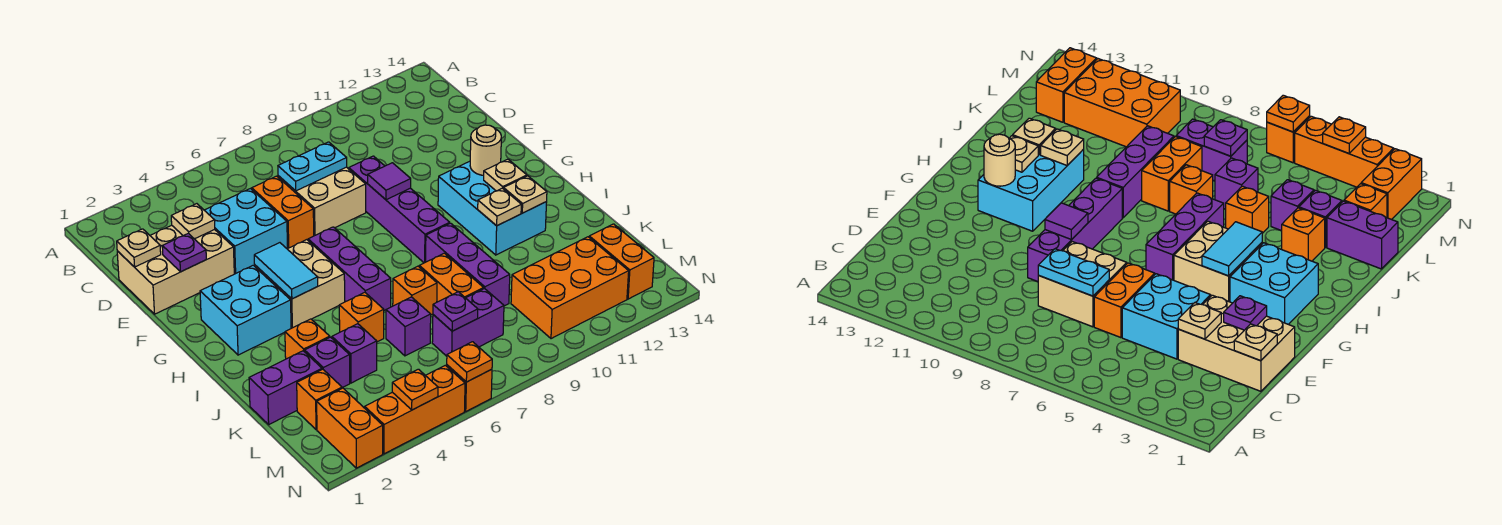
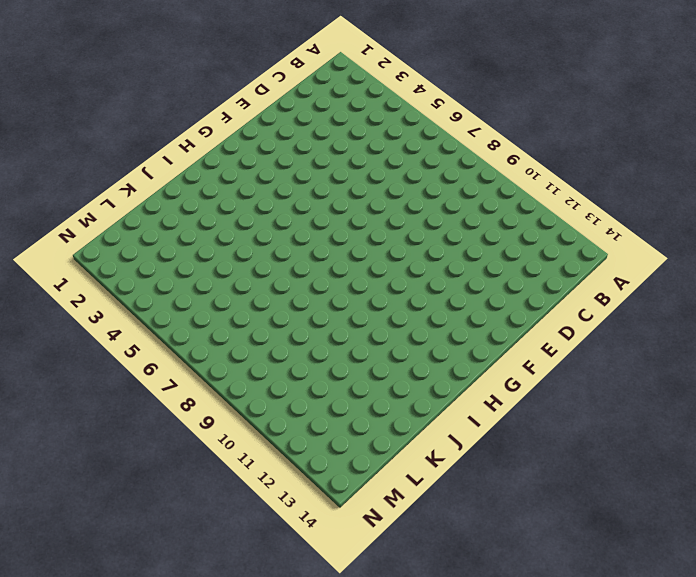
none -> tan 2x3 brick [117,225,234,314]
none -> cyan 2x2 brick [204,189,288,274]
none -> orange 1x2 brick [252,176,314,248]
none -> tan 2x2 brick [278,167,366,236]

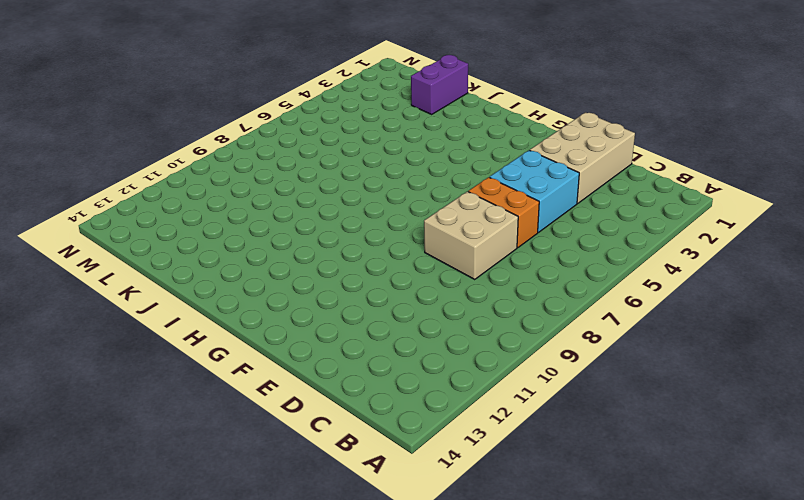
none -> purple 1x4 brick [349,156,450,263]
none -> cyan 2x2 brick [200,265,291,355]
none -> tan 2x2 brick [255,240,345,328]
none -> purple 1x3 brick [308,227,391,310]

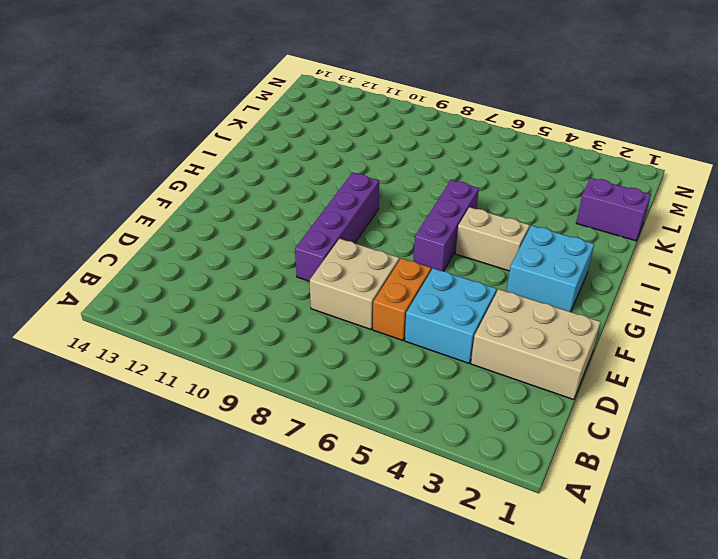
tan 1x2 brick [455,207,530,271] -> tan 2x2 brick [255,240,345,328]
none -> cyan 2x3 brick [438,161,547,255]
none -> purple 1x3 brick [426,223,510,306]
none -> orange 1x1 brick [285,319,330,359]
none -> orange 1x1 brick [339,292,384,342]

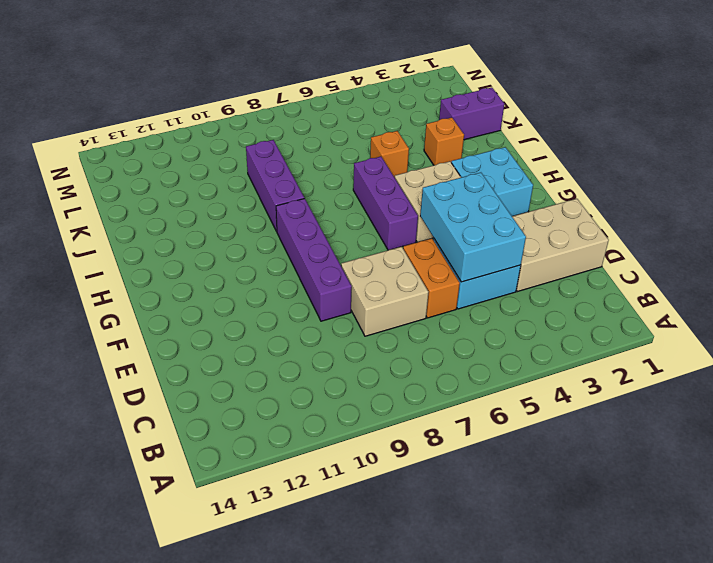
cyan 2x3 brick [420,173,526,282] -> cyan 2x3 brick moved to [438,161,547,255]
none -> orange 1x1 brick [393,266,437,315]
none -> orange 1x2 brick [419,253,484,302]
none -> purple 1x1 brick [305,337,350,388]
none -> purple 1x1 brick [332,324,377,383]

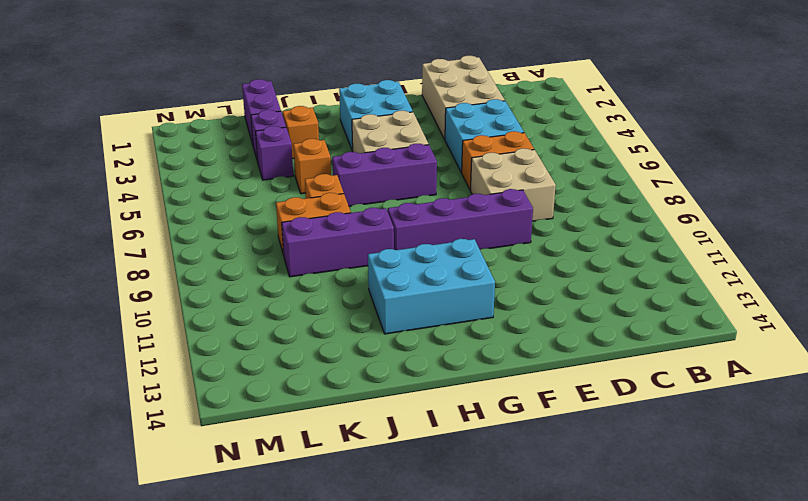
none -> purple 1x1 brick [386,297,431,356]
none -> orange 1x1 brick [297,369,342,430]
none -> purple 1x2 brick [432,289,504,356]
none -> orange 2x3 brick [511,237,629,339]

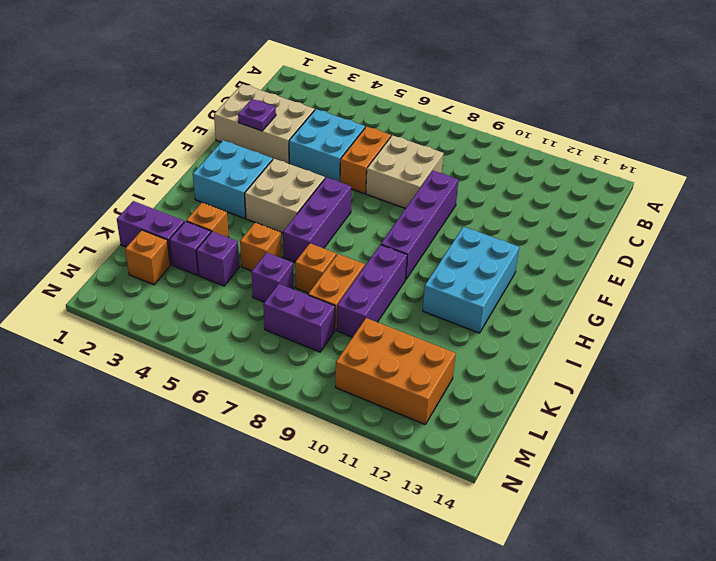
none -> orange 1x2 brick [589,224,654,299]
none -> orange 1x2 brick [317,388,383,468]
none -> orange 1x3 brick [365,365,465,454]
none -> orange 1x1 brick [447,365,492,411]

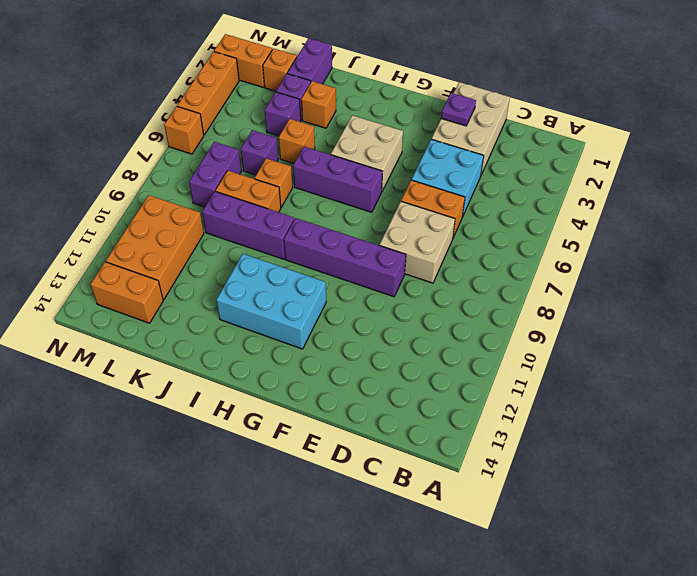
none -> cyan 2x2 brick [200,265,291,355]
none -> tan 1x1 plate [117,229,161,267]
none -> tan 1x1 plate [171,204,215,239]
none -> cyan 1x2 plate [278,142,347,191]

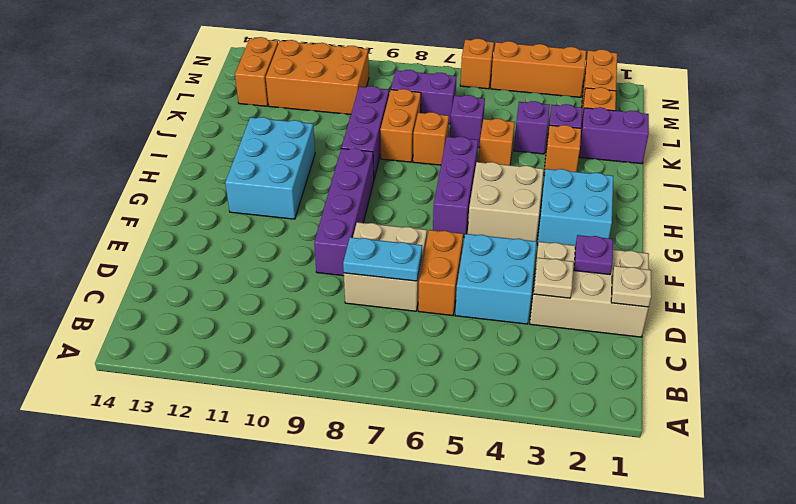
none -> purple 1x1 tile [368,163,411,200]
none -> cyan 1x2 tile [254,243,318,299]
none -> tan 1x1 round brick [470,125,501,175]
none -> tan 1x1 plate [484,159,527,191]

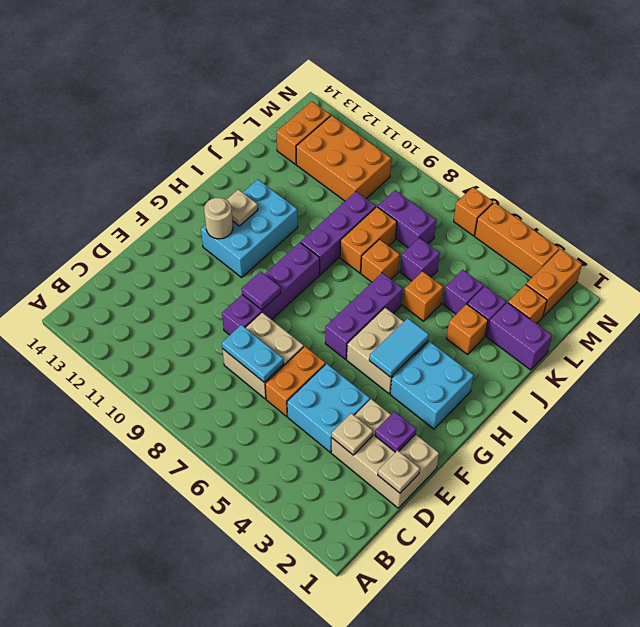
none -> tan 1x1 plate [478,188,521,226]
none -> tan 1x1 plate [504,176,547,213]
none -> purple 1x1 plate [433,292,478,331]
none -> orange 1x1 plate [392,369,438,410]

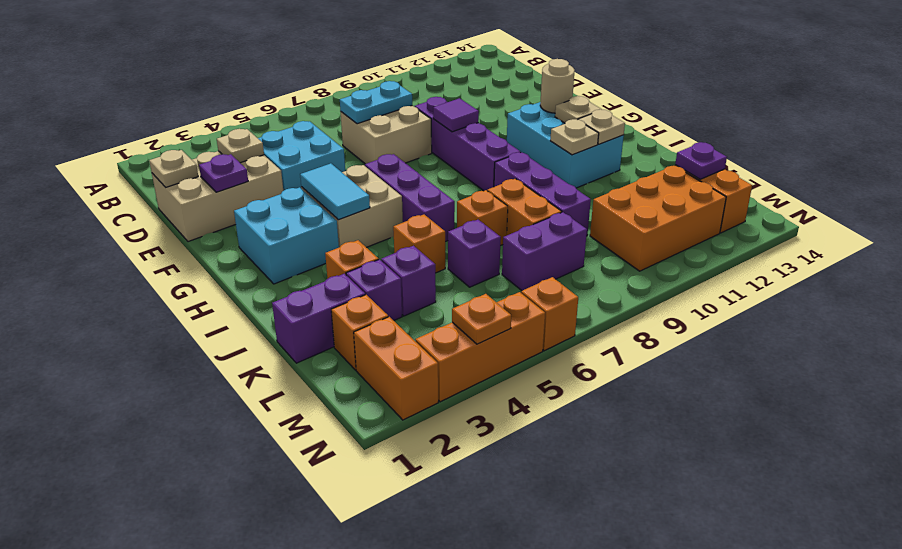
purple 1x1 plate [675,142,727,179] -> purple 1x1 plate moved to [433,292,478,331]
none -> orange 1x2 brick [252,176,314,248]
none -> orange 1x1 plate [447,342,492,382]

